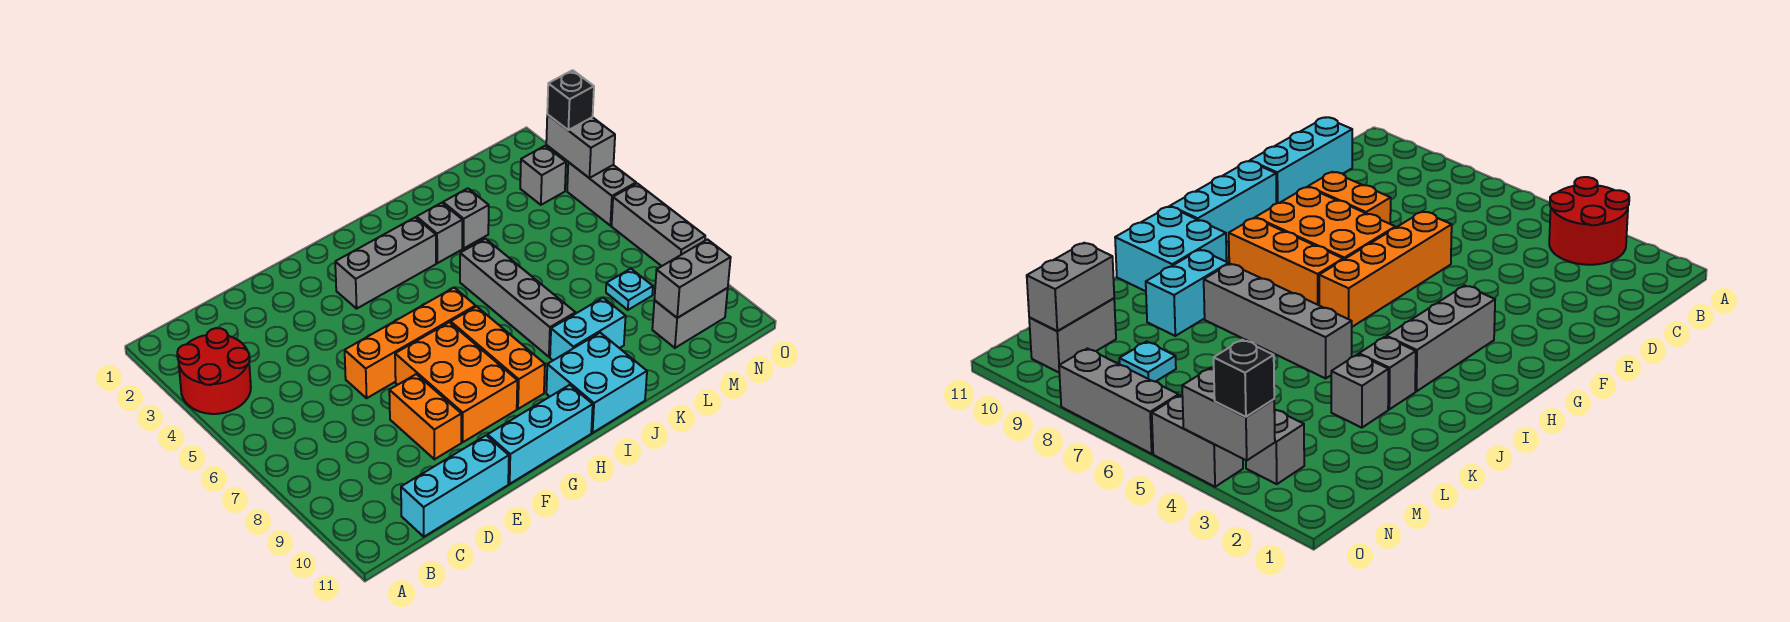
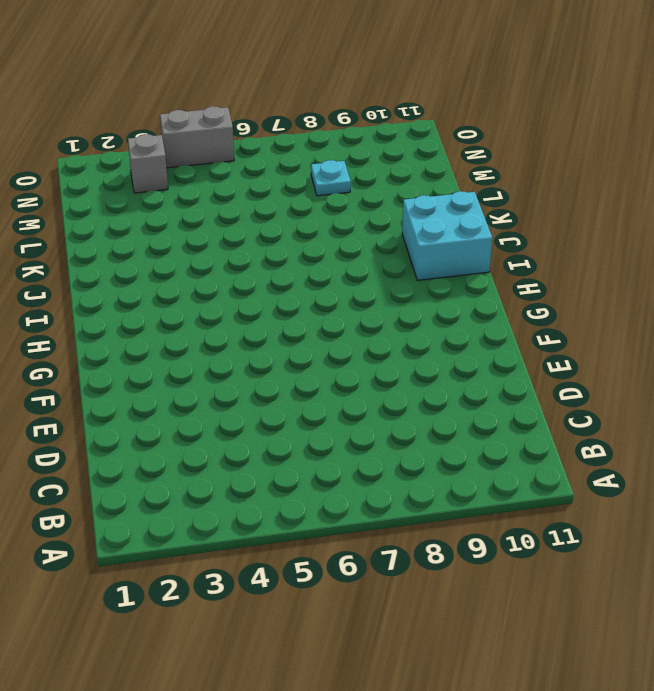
none -> red 2x2 round brick [177,328,251,414]
none -> cyan 1x3 brick [401,435,509,537]
none -> orange 1x4 brick [345,288,476,398]

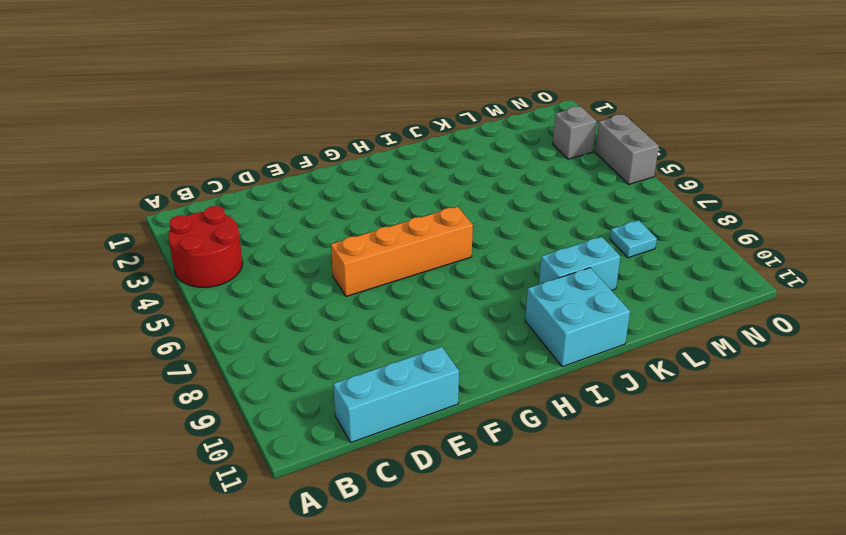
none -> orange 1x2 brick [389,374,461,459]
none -> orange 2x3 brick [395,322,517,442]
none -> cyan 1x3 brick [488,385,593,484]

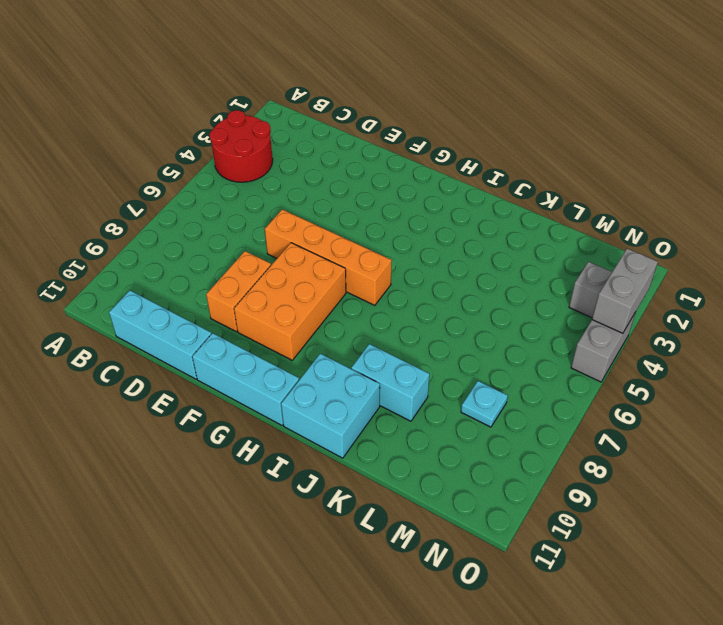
none -> grey 1x3 brick [335,218,436,309]
none -> orange 1x3 brick [451,306,545,409]
none -> grey 1x1 brick [417,203,462,263]

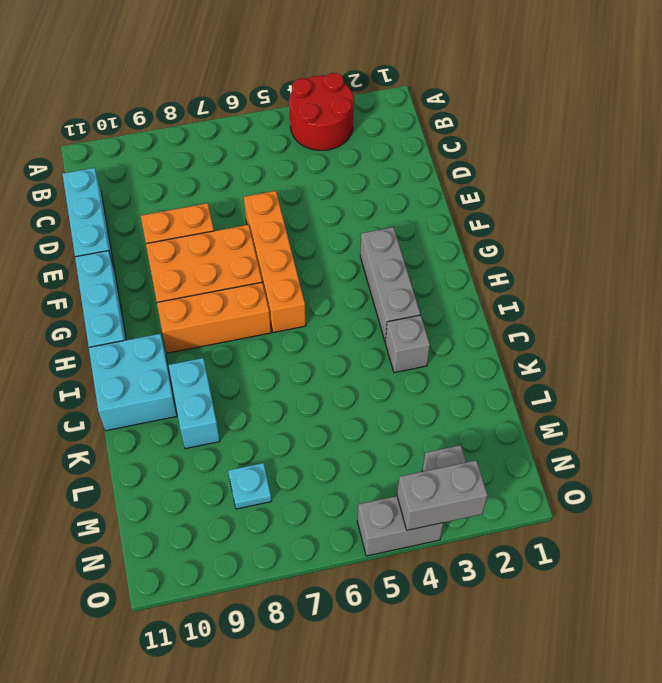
none -> grey 1x4 brick [460,239,576,357]
none -> grey 1x1 brick [443,188,489,248]
none -> grey 1x2 brick [652,288,728,348]

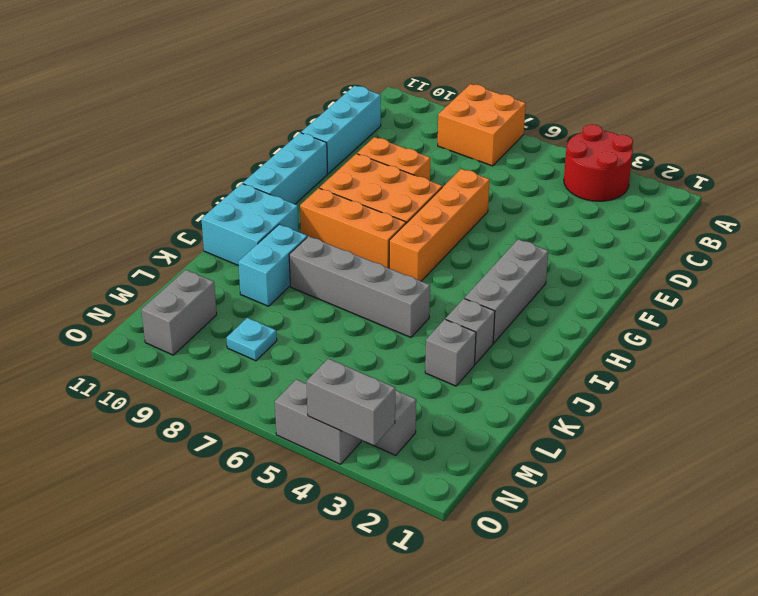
orange 2x2 brick [438,84,526,166] -> none
none -> grey 1x3 brick [612,183,705,266]
none -> grey 1x2 brick [654,240,731,318]
none -> black 1x1 brick [547,70,594,130]

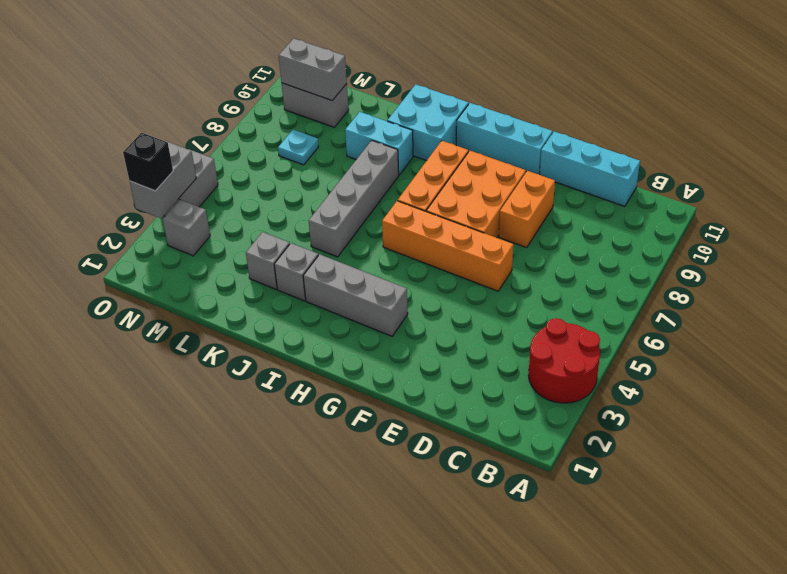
none -> grey 1x3 brick [612,183,705,266]

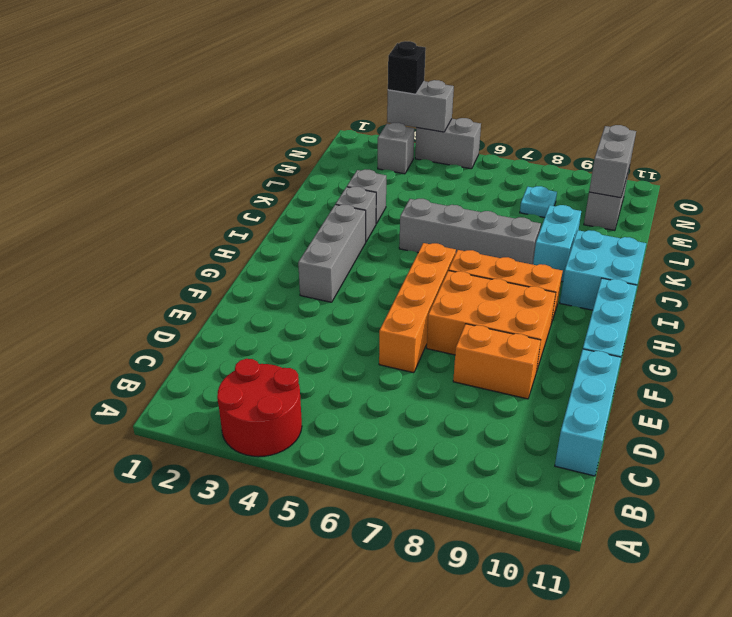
none -> grey 1x3 brick [612,183,705,266]

